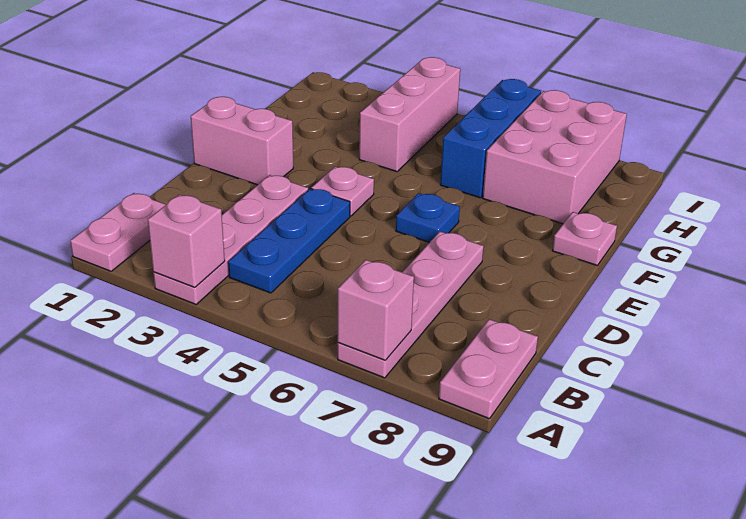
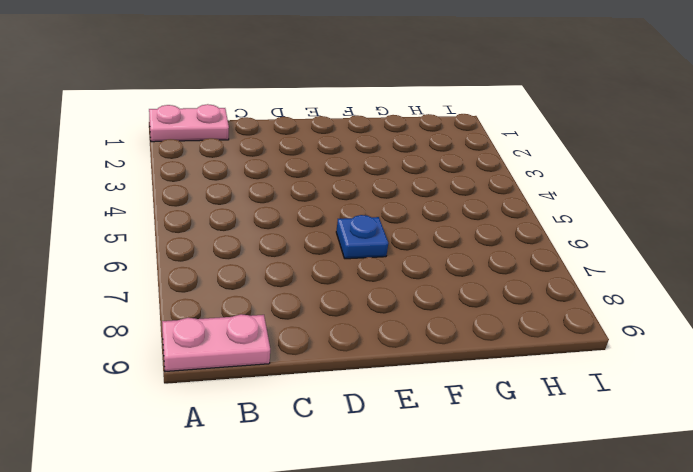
none -> pink 1x4 plate [153,175,308,304]
none -> pink 1x4 plate [338,232,484,378]
none -> blue 1x3 plate [228,189,350,293]

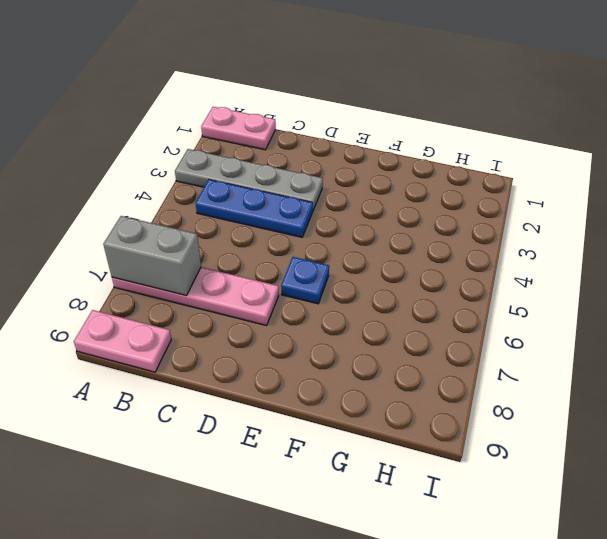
grey 1x4 plate [175,149,323,210] -> pink 1x4 plate [153,175,308,304]
grey 1x2 brick [103,216,201,296] -> pink 1x1 brick [338,260,414,360]
none -> pink 1x2 brick [191,97,293,185]
none -> pink 1x1 plate [311,167,374,216]
none -> pink 1x1 plate [552,212,617,266]

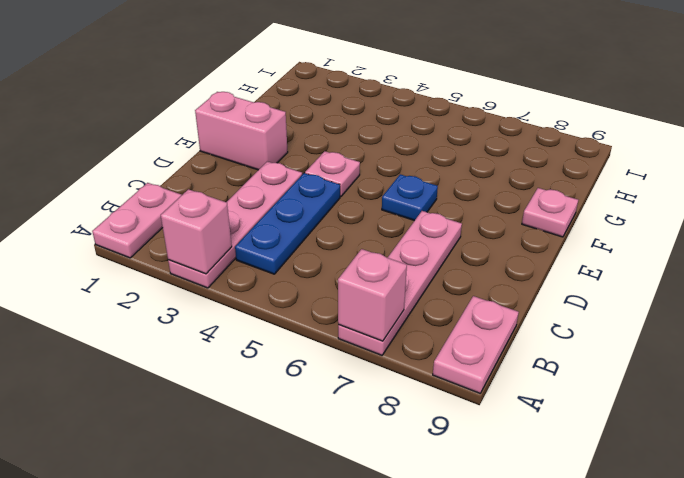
none -> pink 1x3 brick [359,57,460,172]
none -> blue 1x3 brick [440,79,541,198]
none -> pink 2x3 brick [483,90,627,224]

